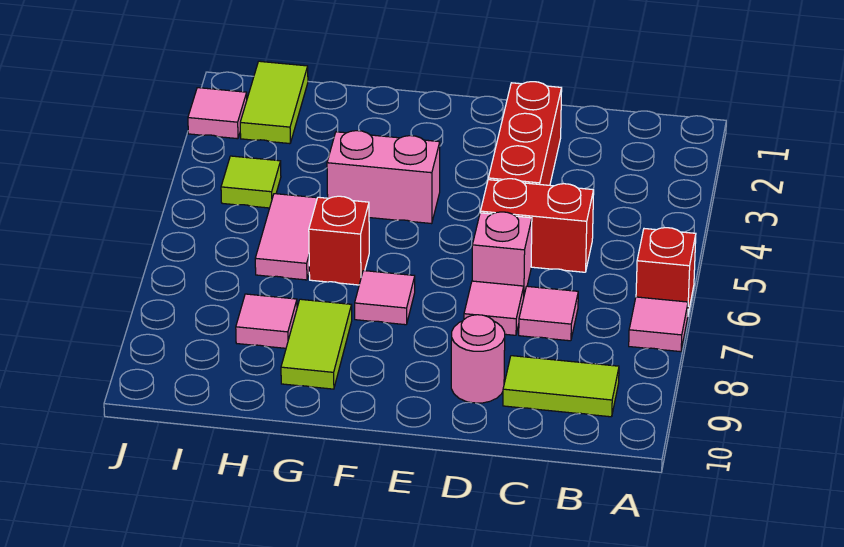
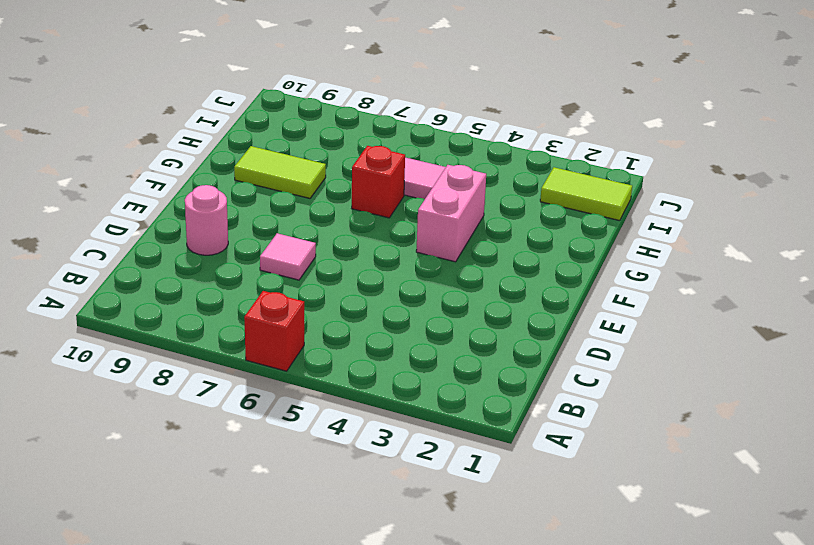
none -> pink 1x1 tile [629,297,688,352]
none -> lime 1x2 tile [503,356,619,417]
none -> red 1x2 brick [480,179,594,272]

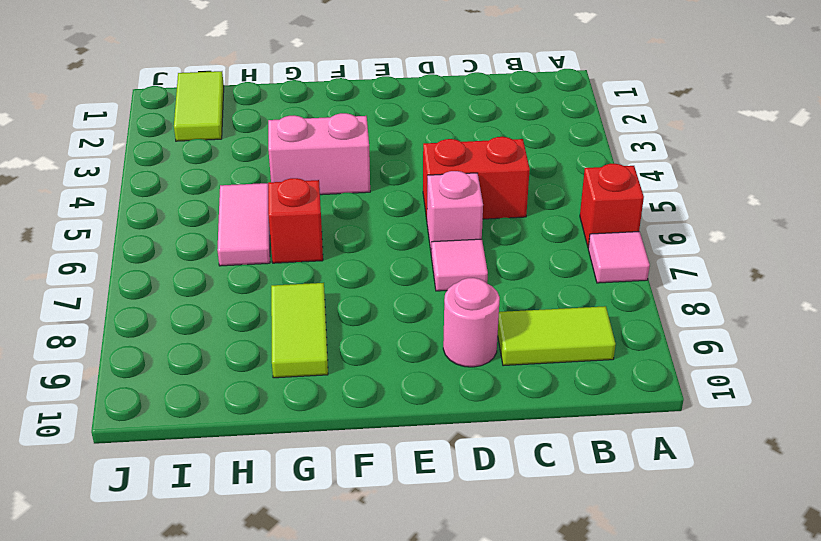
none -> pink 1x1 tile [519,286,578,341]
none -> red 1x3 brick [488,82,562,185]
none -> pink 1x1 tile [355,271,415,325]

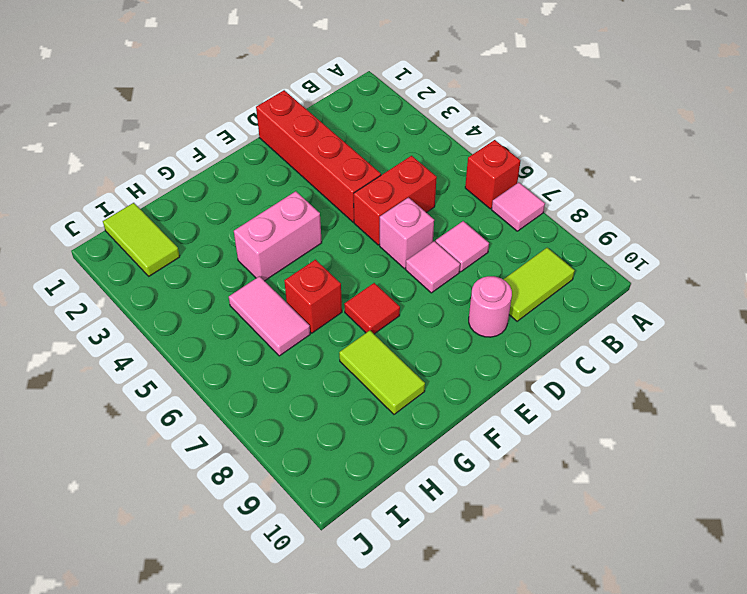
red 1x4 brick [256,90,381,222] -> red 1x3 brick [488,82,562,185]
red 1x1 tile [344,283,400,334] -> pink 1x1 tile [355,271,415,325]
none -> pink 1x1 tile [236,294,297,348]
none -> lime 1x1 tile [221,156,281,208]
none -> pink 1x1 tile [188,88,247,139]

